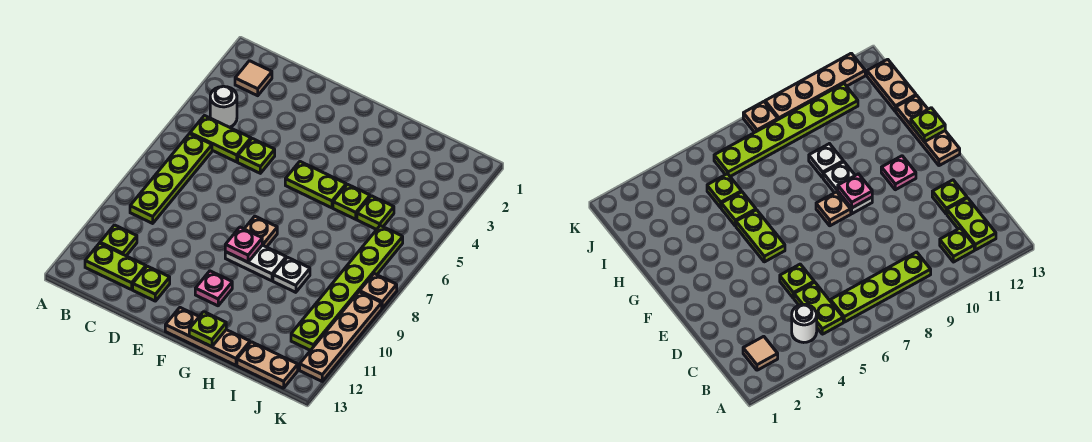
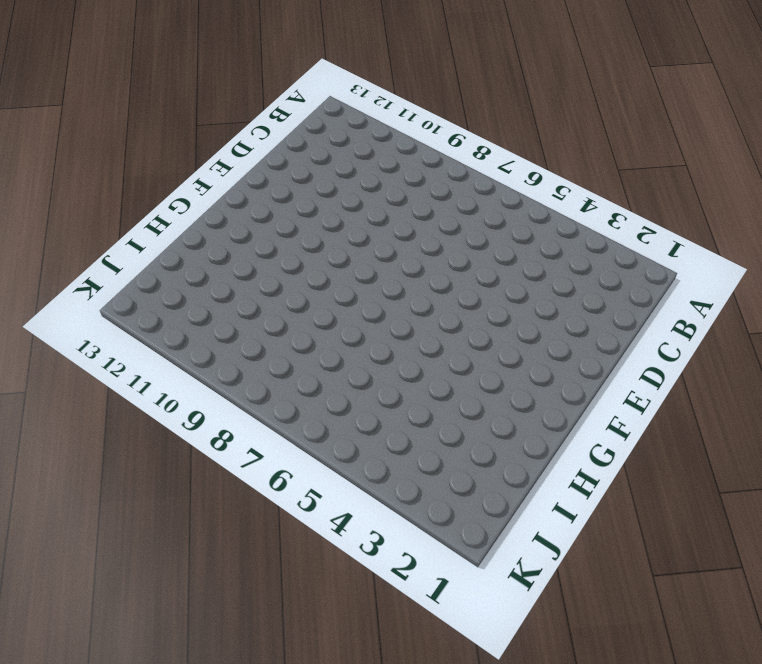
none -> tan 1x1 tile [235,61,272,96]
none -> white 1x1 round brick [210,86,237,127]
none -> lime 1x2 plate [190,116,251,162]

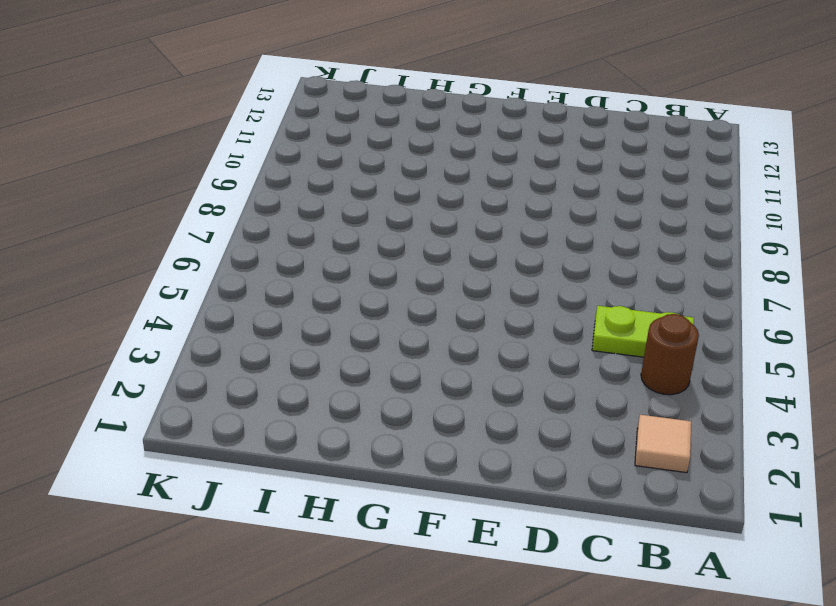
brown 1x1 round brick [641,314,699,395] -> white 1x1 round brick [210,86,237,127]
none -> lime 1x4 plate [130,134,212,223]
none -> lime 1x1 plate [100,225,137,256]
none -> lime 1x2 plate [85,243,146,290]

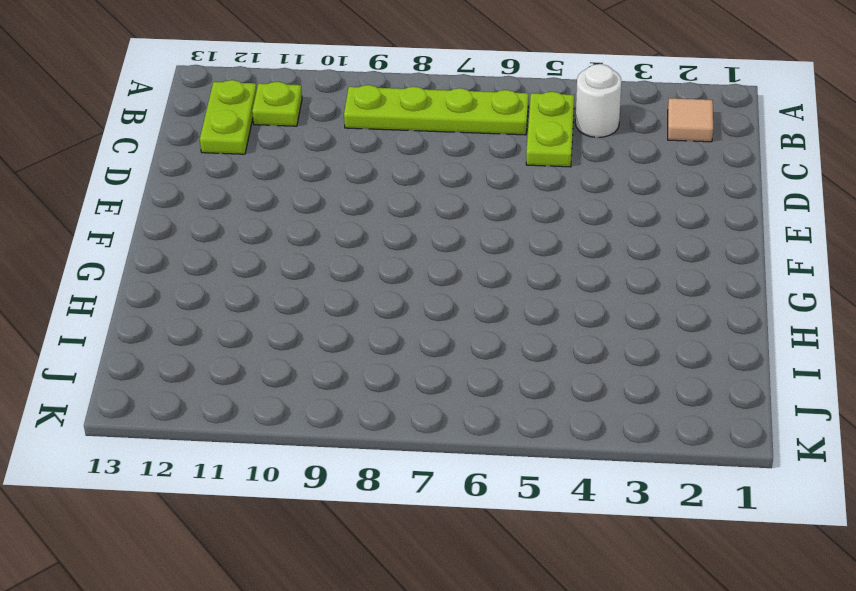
none -> lime 1x1 plate [238,139,275,173]
none -> lime 1x1 plate [133,266,170,301]
none -> lime 1x2 plate [285,162,346,208]

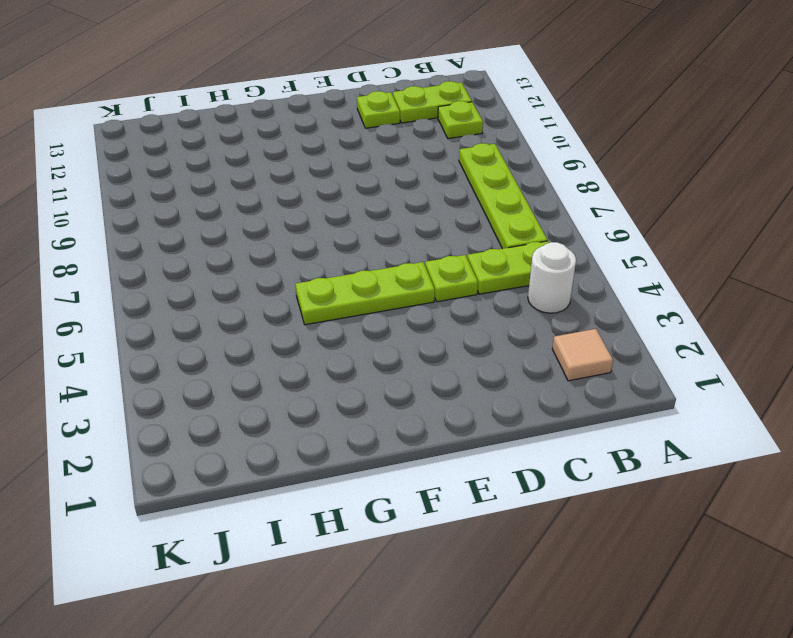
lime 1x3 plate [296,262,435,325] -> lime 1x2 plate [285,162,346,208]
none -> tan 1x1 plate [244,216,277,247]
none -> white 1x2 plate [225,245,286,281]
none -> pink 1x1 plate [195,271,232,306]

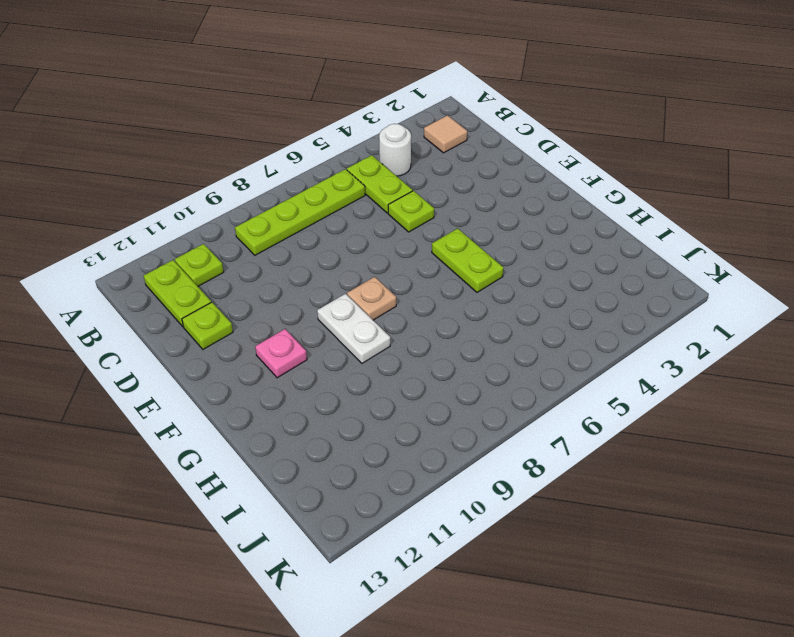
none -> tan 1x3 plate [165,308,250,365]
none -> lime 1x1 plate [333,184,370,219]
none -> white 1x1 plate [273,257,310,292]

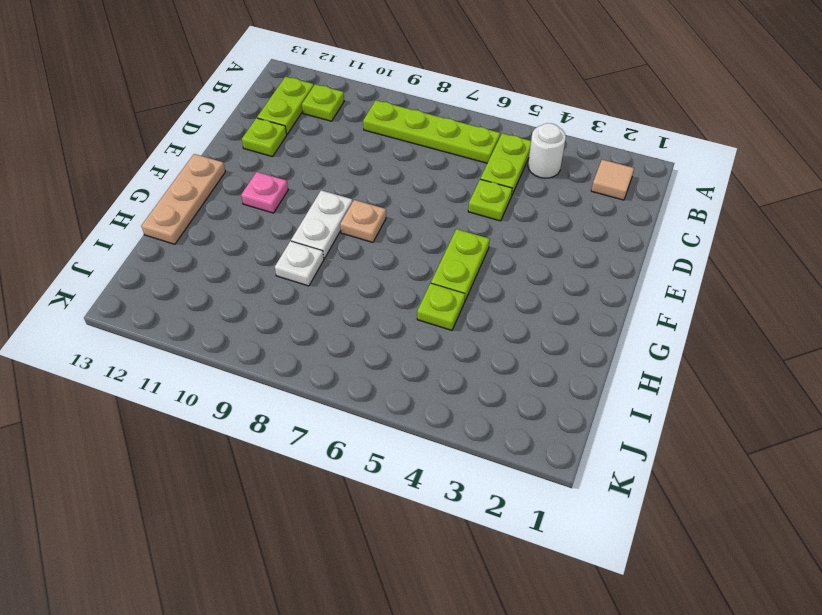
none -> lime 1x1 plate [357,196,394,229]
none -> tan 1x2 plate [237,342,298,388]
none -> lime 1x6 plate [291,226,403,351]

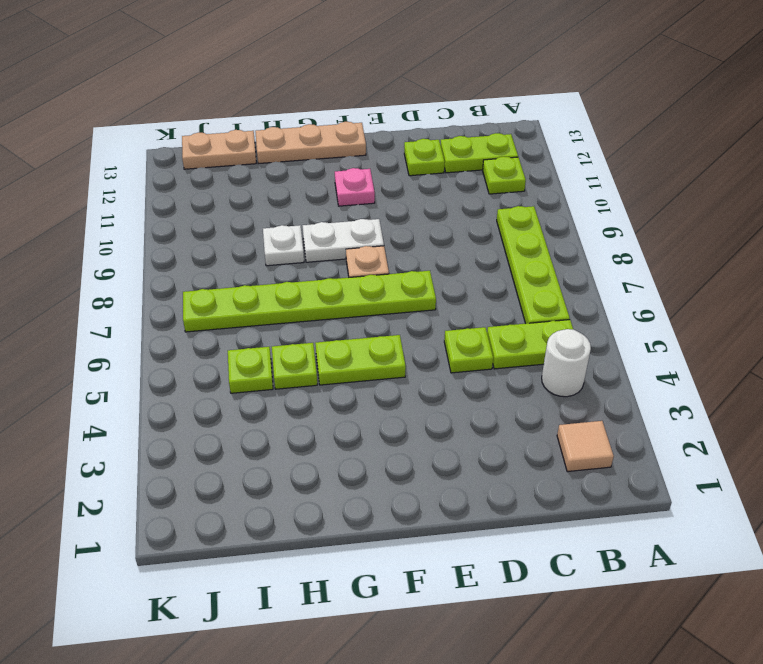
lime 1x6 plate [183,271,436,332] -> lime 1x6 plate turned to [291,226,403,351]
none -> tan 1x1 plate [360,274,397,308]
none -> tan 1x4 plate [300,292,382,381]
none -> pink 1x1 plate [225,227,262,262]

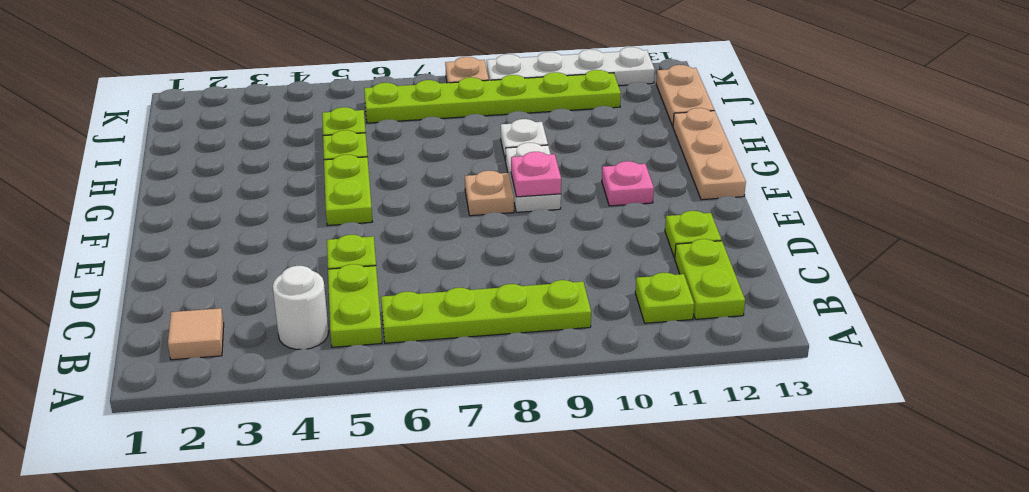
white 1x4 plate [487,47,655,86] -> tan 1x4 plate [300,292,382,381]
none -> lime 1x1 plate [189,312,226,347]

